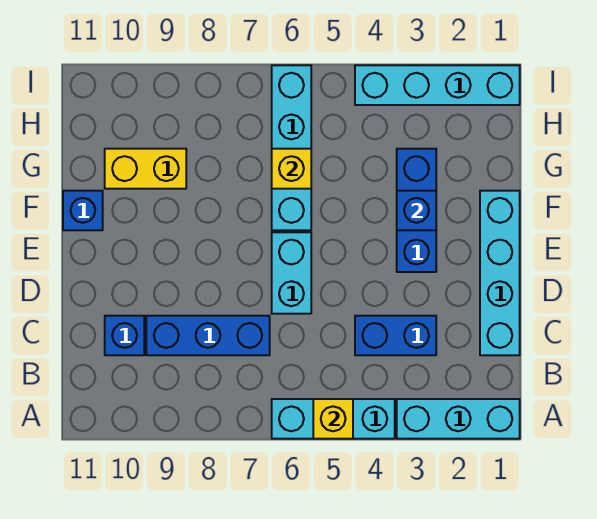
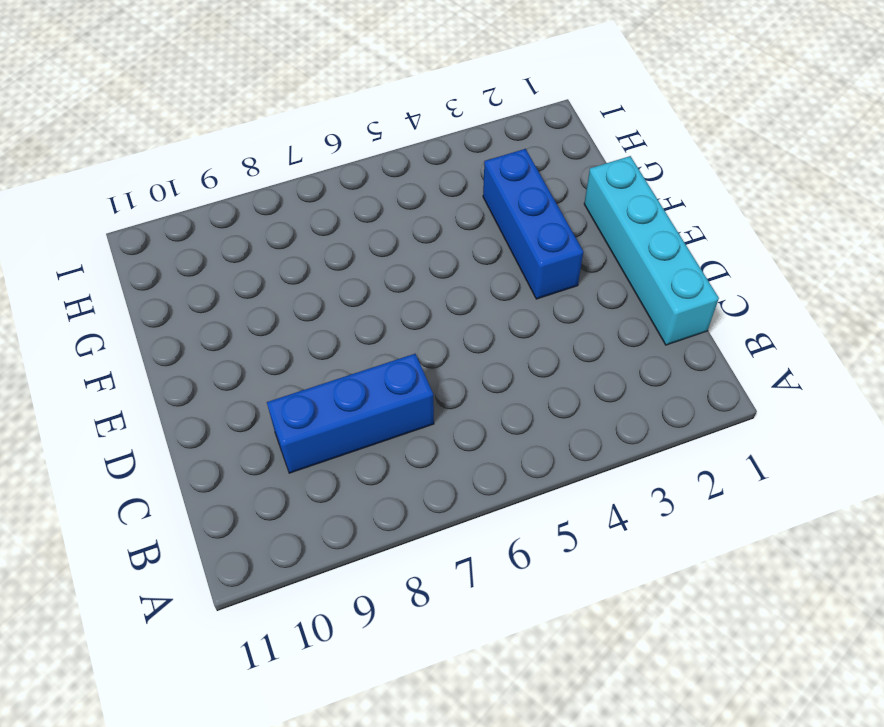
none -> cyan 1x3 brick [397,399,520,439]
none -> cyan 1x3 brick [272,399,395,439]
none -> blue 1x2 brick [355,316,436,355]

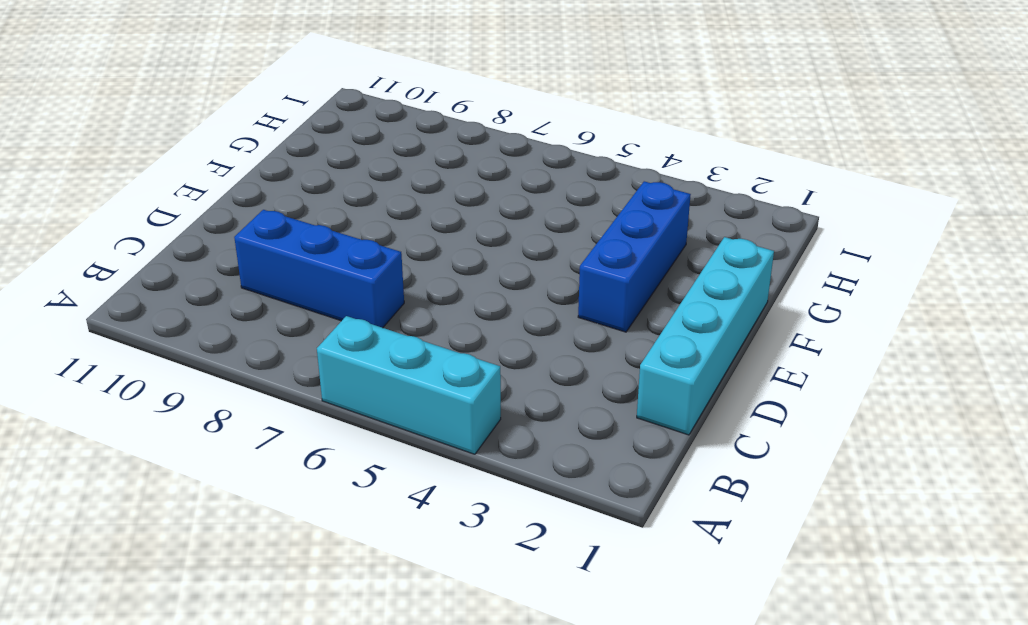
none -> cyan 1x3 brick [397,399,520,439]
none -> blue 1x2 brick [355,316,436,355]
none -> blue 1x1 brick [105,316,144,355]

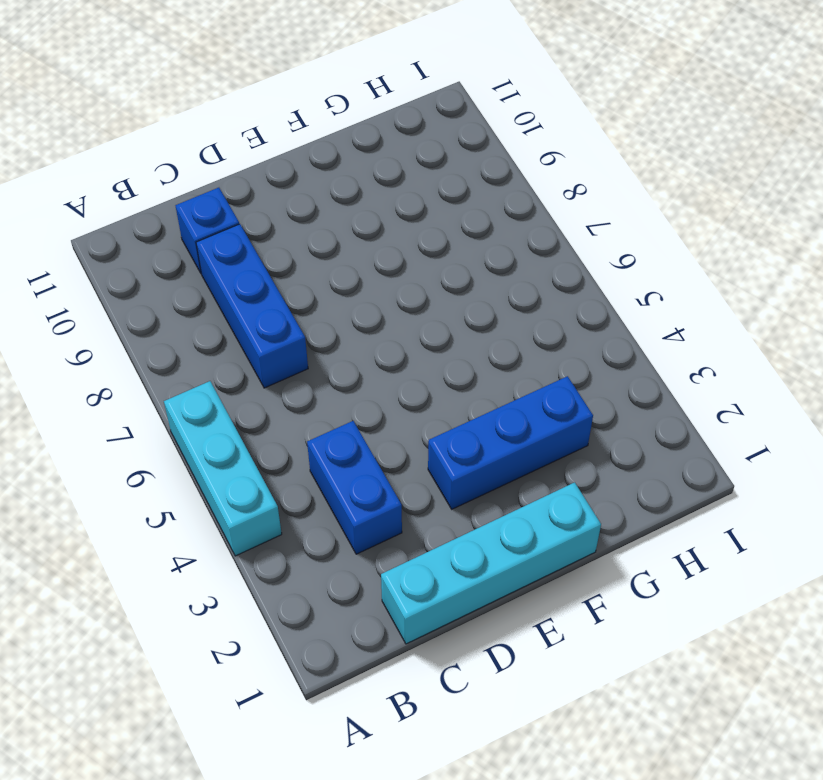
none -> cyan 1x3 brick [397,399,520,439]
none -> cyan 1x2 brick [272,232,311,314]
none -> cyan 1x4 brick [272,65,311,230]

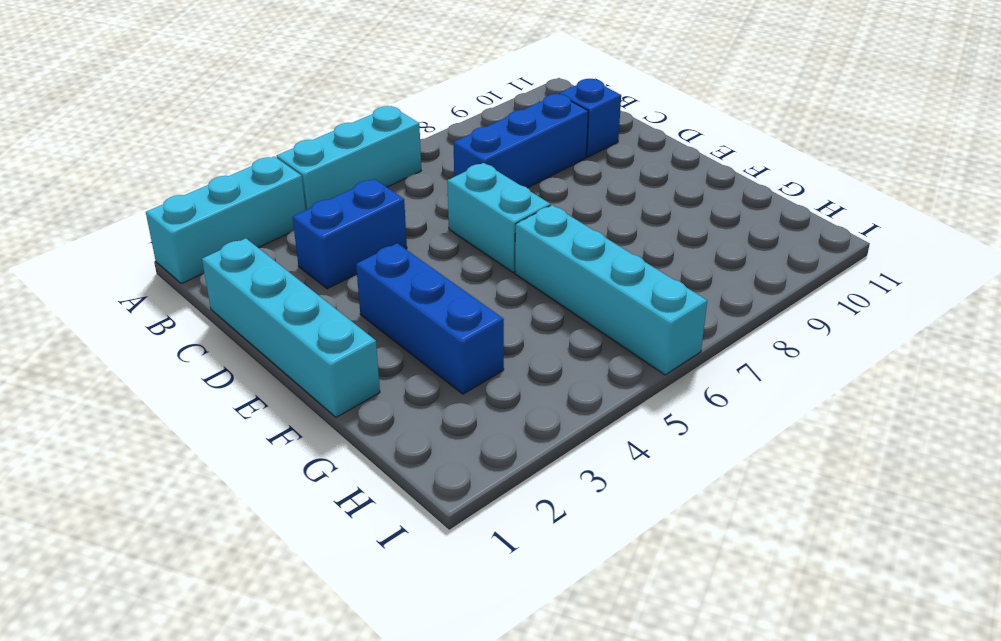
none -> blue 1x1 brick [63,191,103,230]
none -> yellow 1x2 brick [105,149,186,189]
none -> cyan 1x4 brick [355,65,520,105]

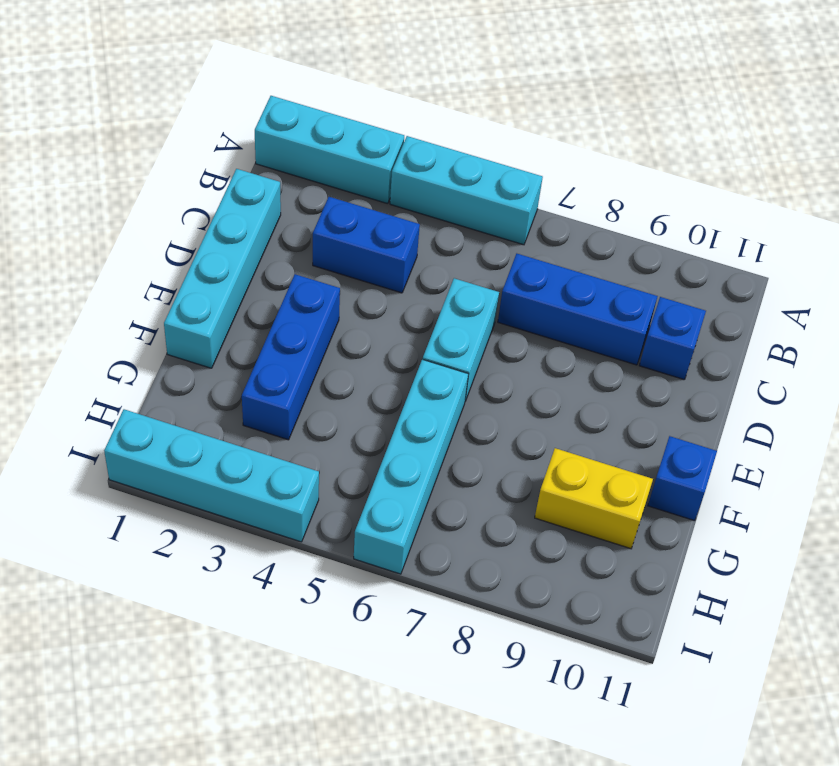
none -> yellow 1x1 brick [313,399,353,439]
none -> blue 1x1 brick [397,191,436,230]
none -> yellow 1x1 brick [272,149,311,189]

